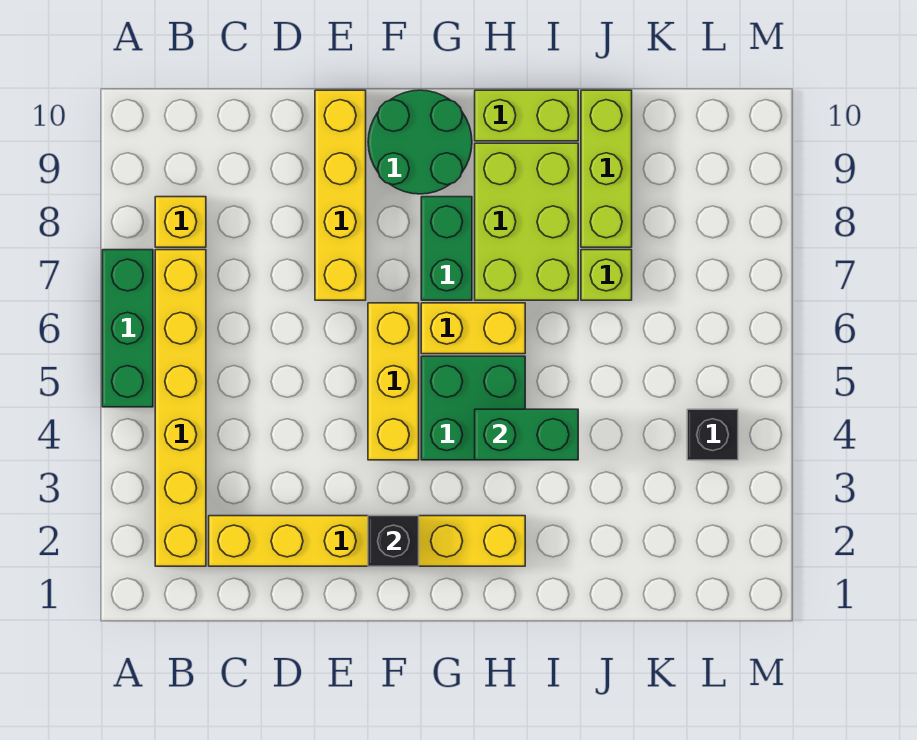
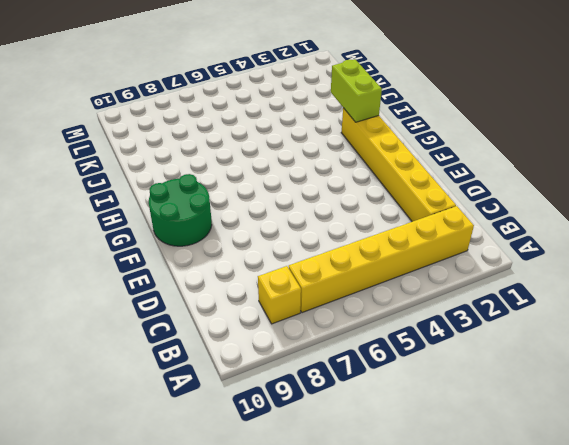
lime 1x2 brick [331,59,382,122] -> lime 1x2 brick moved to [475,90,578,141]
none -> green 1x3 brick [102,250,153,407]
none -> yellow 1x4 brick [315,90,366,300]
none -> yellow 1x3 brick [368,303,419,460]

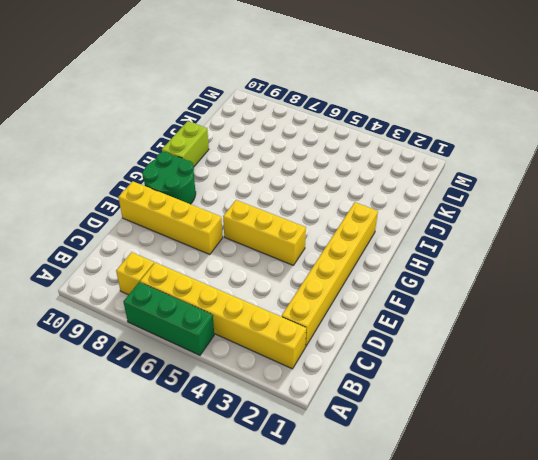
none -> green 2x2 brick [421,356,525,460]
none -> yellow 1x2 brick [421,303,525,354]
none -> green 1x2 brick [421,197,472,300]

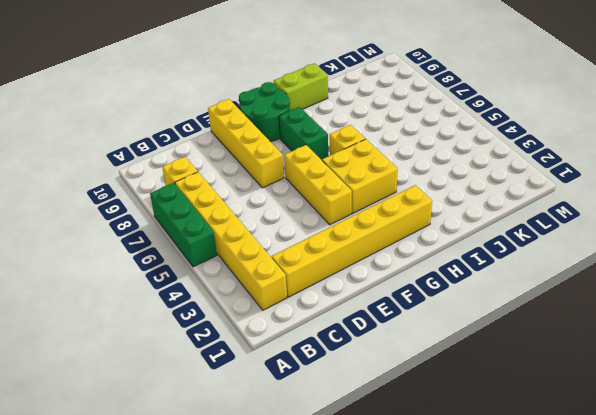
yellow 2x2 brick [322,139,398,213] -> green 2x2 brick [421,356,525,460]
yellow 1x1 brick [330,125,365,155] -> yellow 1x2 brick [421,303,525,354]
none -> lime 2x3 brick [475,143,578,300]
none -> lime 1x1 brick [581,250,632,300]
none -> lime 1x3 brick [581,90,632,247]

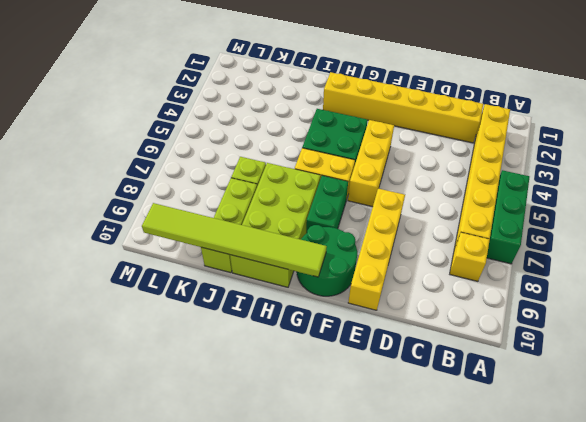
lime 1x6 tile [142,203,327,277] -> none
none -> black 1x1 brick [687,409,738,460]
none -> black 1x1 brick [368,516,419,566]
none -> green 1x2 brick [475,409,578,460]

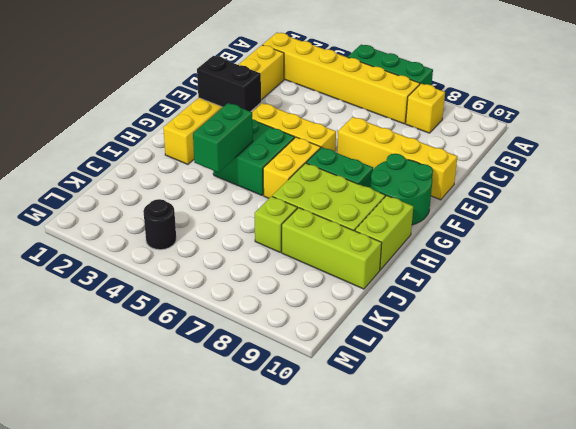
black 1x2 brick [197,56,261,112] -> black 1x1 brick [368,516,419,566]
black 1x1 round brick [143,199,176,250] -> black 1x1 brick [687,409,738,460]

